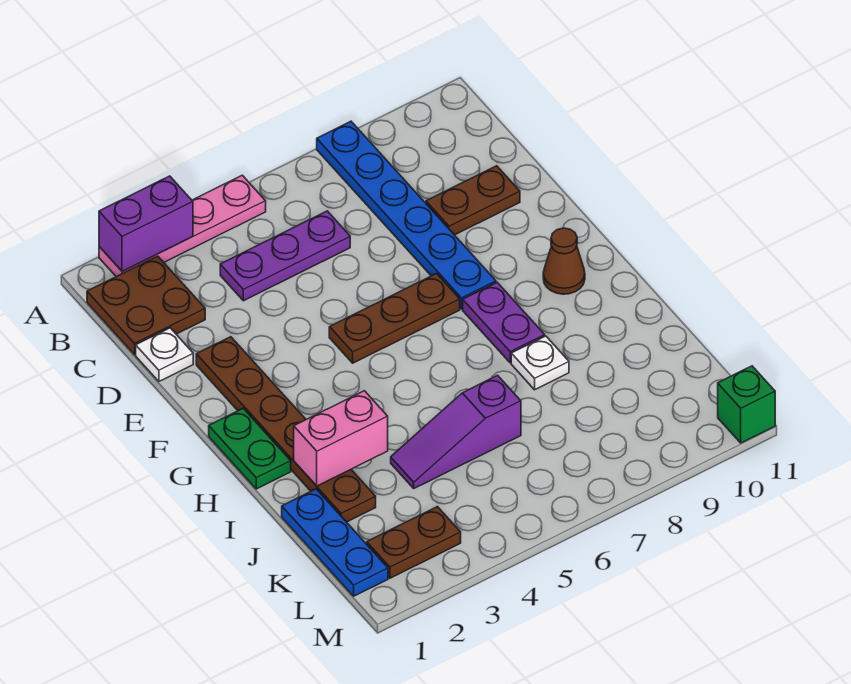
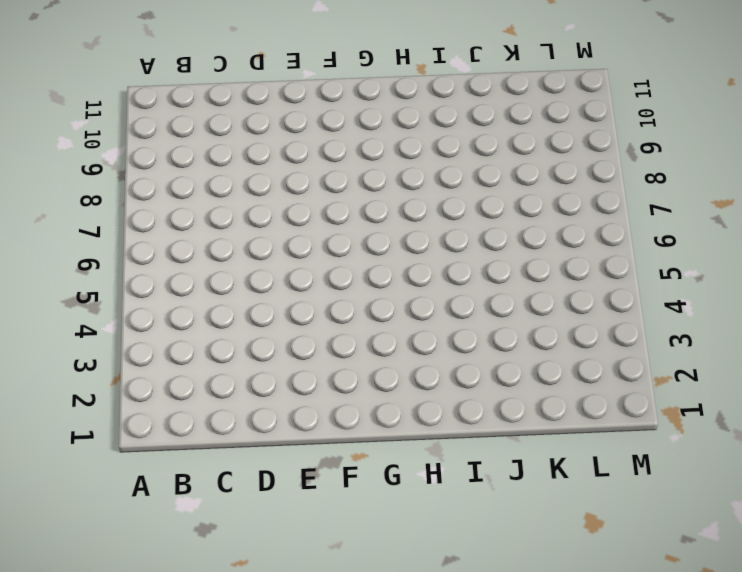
none -> pink 1x4 plate [99,175,266,277]
none -> blue 1x6 plate [317,121,496,309]
none -> brown 2x2 plate [87,256,205,355]

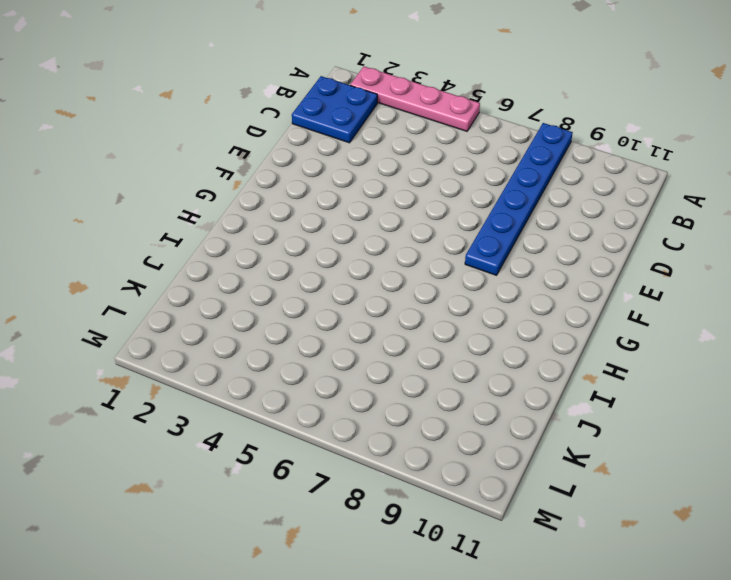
blue 2x2 plate [292,76,377,143] -> brown 2x2 plate [87,256,205,355]
none -> purple 1x3 plate [220,211,350,301]
none -> white 1x1 plate [136,328,193,381]
none -> brown 1x2 plate [426,166,520,235]

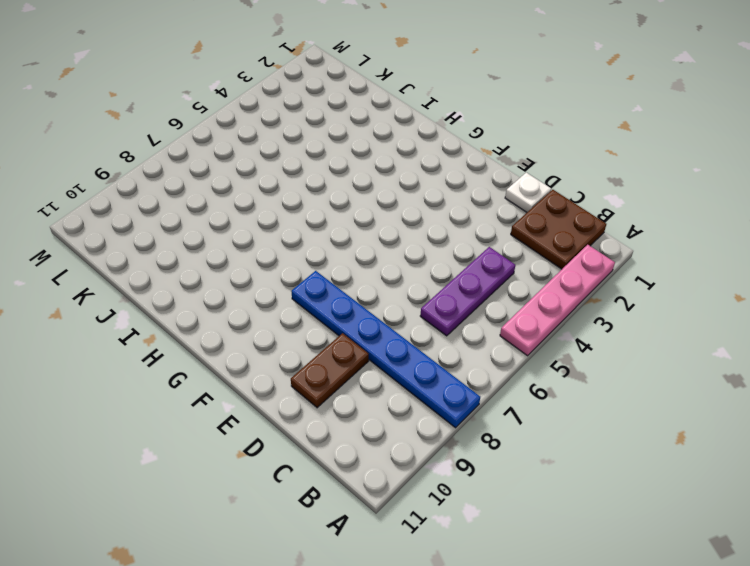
none -> brown 1x6 plate [196,337,376,522]
none -> brown 1x3 plate [329,274,460,363]
none -> green 1x2 plate [209,409,291,489]

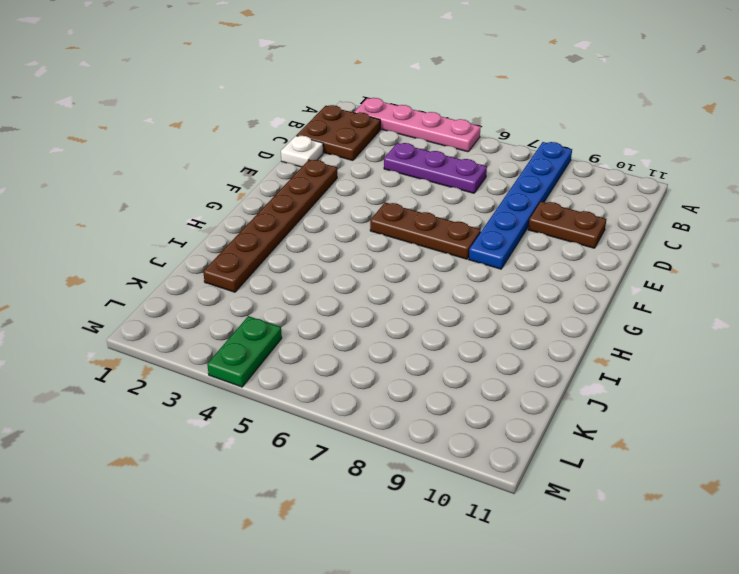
green 1x2 plate [207,316,282,387] -> green 1x2 plate moved to [209,409,291,489]
none -> purple 1x2 plate [463,283,545,363]
none -> brown 1x1 cone [543,228,585,294]
none -> white 1x1 plate [511,336,569,390]

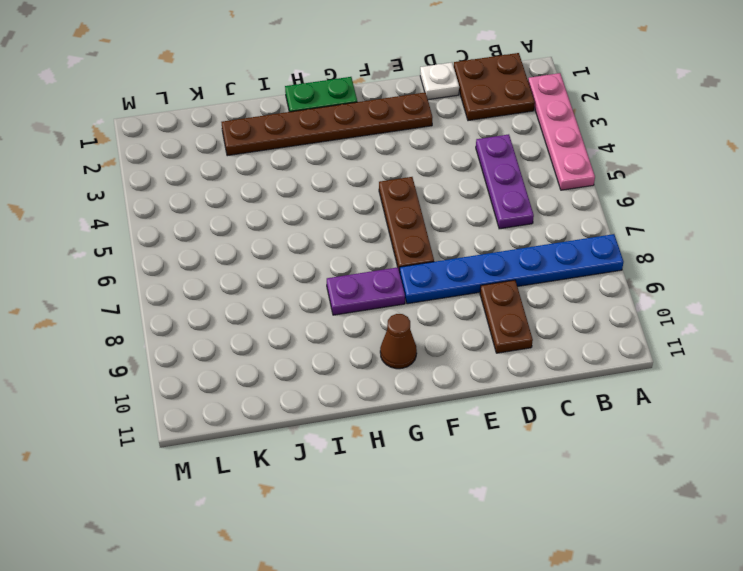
none -> white 1x1 plate [511,336,569,390]
none -> blue 1x3 plate [282,489,388,596]
none -> purple 1x3 slope [391,375,521,488]

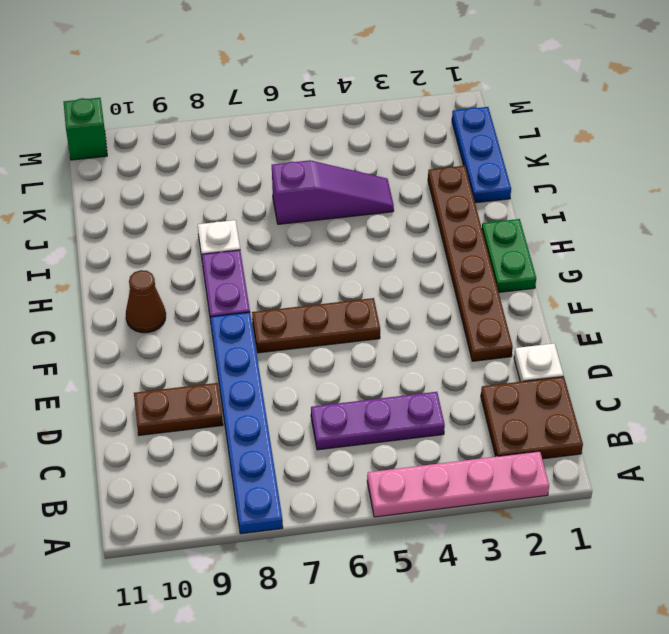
none -> brown 1x2 plate [367,507,461,578]
none -> purple 1x2 brick [99,176,193,271]
none -> pink 1x2 brick [294,391,388,486]

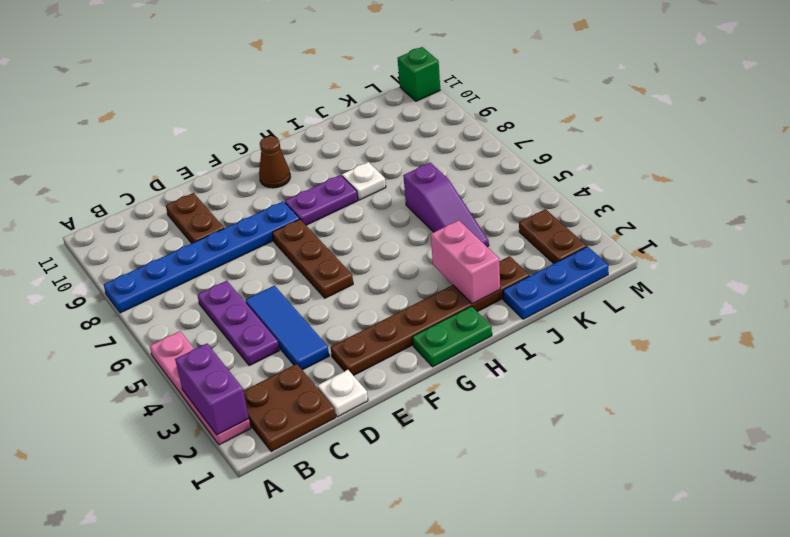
blue 1x3 tile [245,286,329,370] -> none

